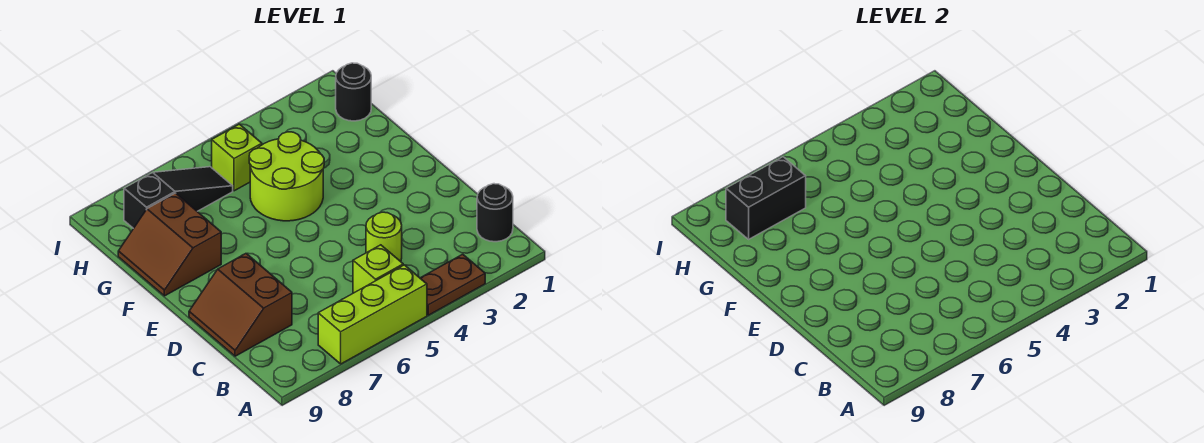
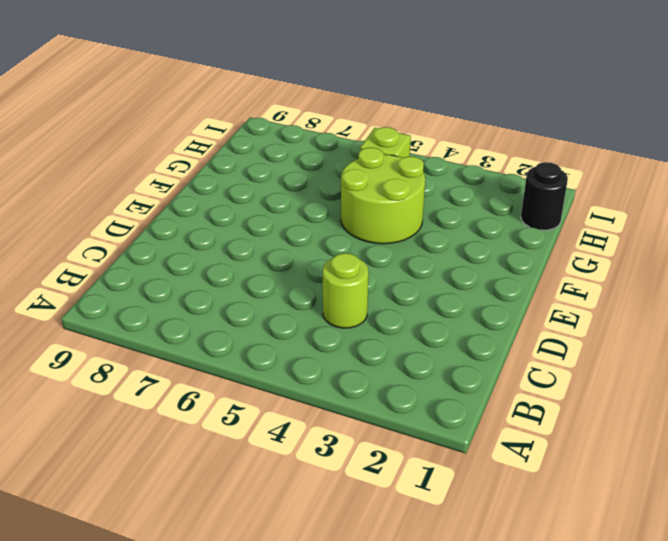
none -> brown 1x2 plate [420,254,485,315]
none -> lime 1x3 brick [318,265,427,364]
none -> black 1x1 round brick [477,184,513,242]

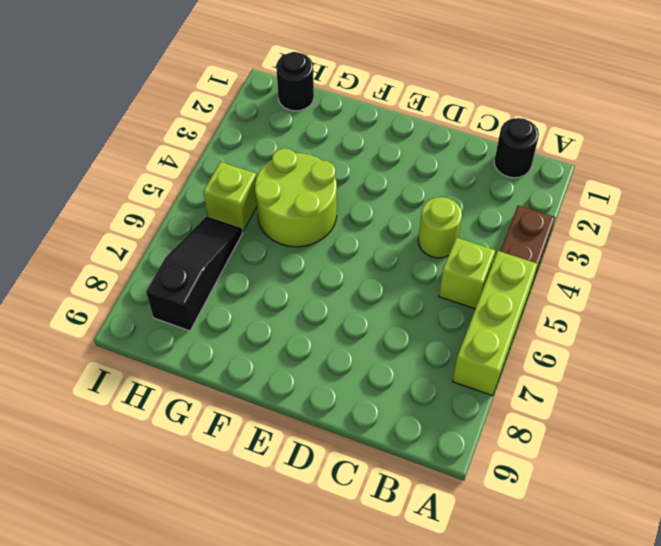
none -> brown 2x2 slope [189,254,292,356]
none -> brown 2x2 slope [118,193,221,296]
none -> black 1x2 brick [726,157,806,239]

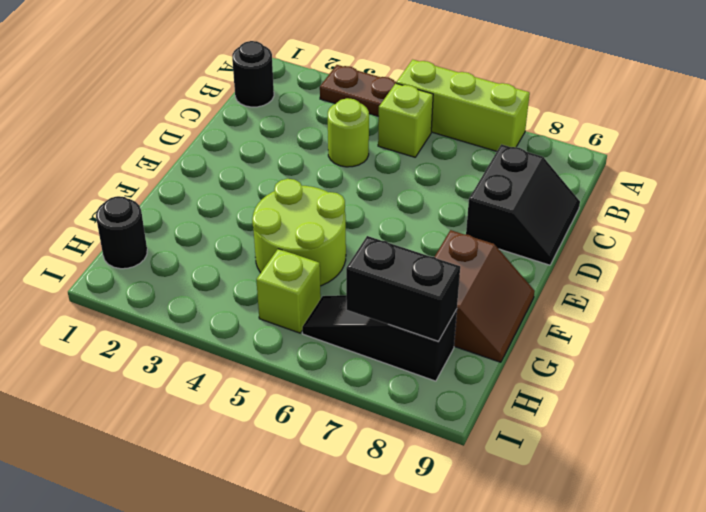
black 2x2 slope [466,144,580,265] -> brown 2x2 slope [189,254,292,356]

